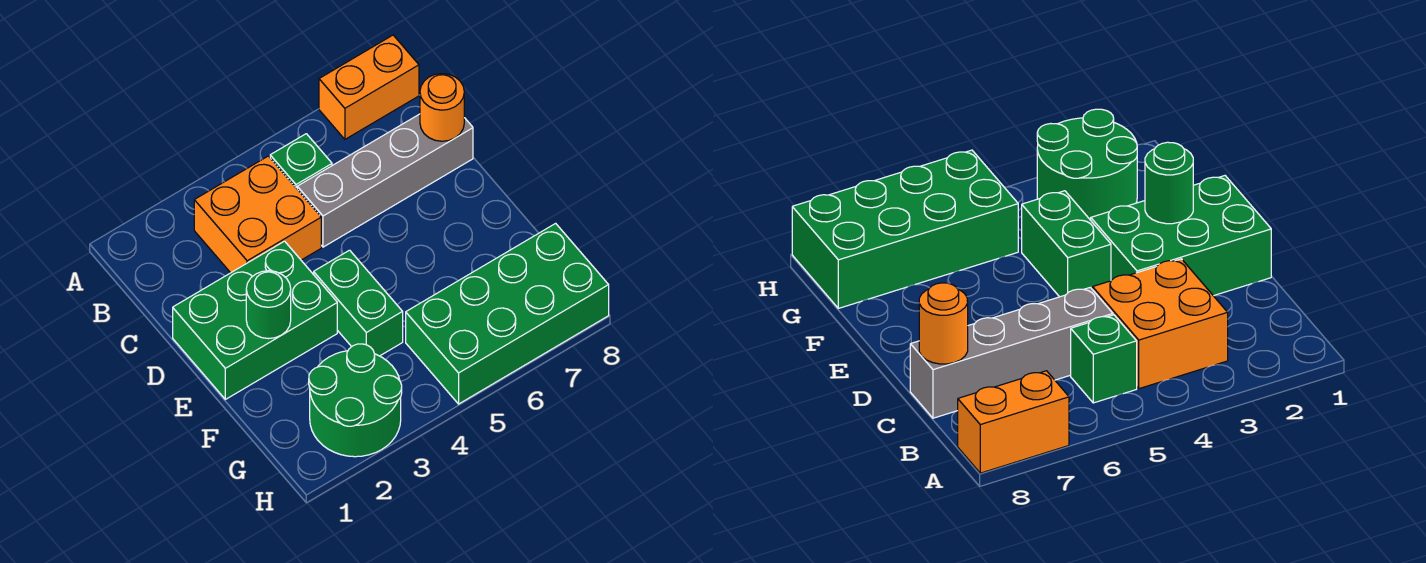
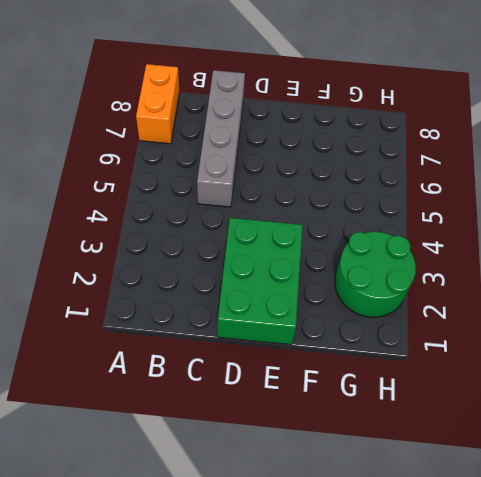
none -> orange 2x2 brick [194,156,321,273]
none -> green 1x1 brick [270,134,332,188]

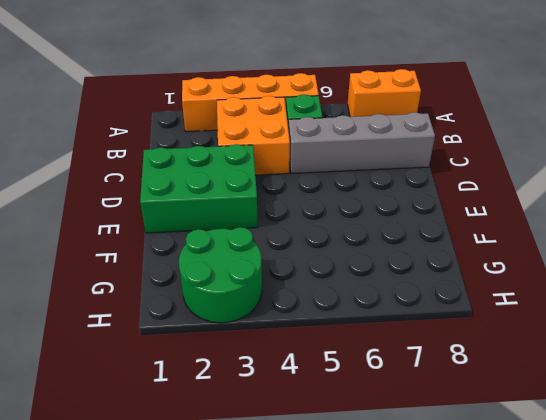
orange 1x4 brick [182,73,319,132] -> none
none -> green 1x2 brick [314,250,403,356]
none -> green 2x4 brick [406,223,609,404]

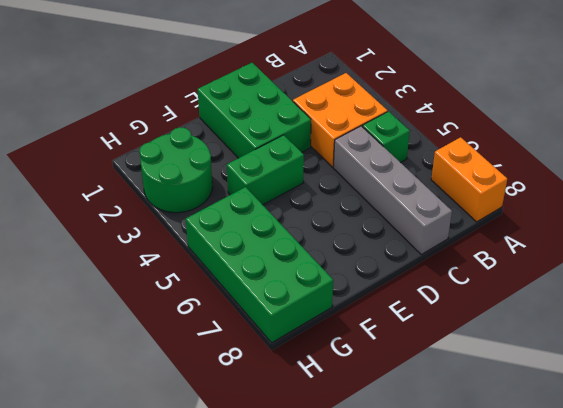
none -> orange 1x1 round brick [420,74,464,141]
none -> green 1x1 round brick [246,271,291,339]

